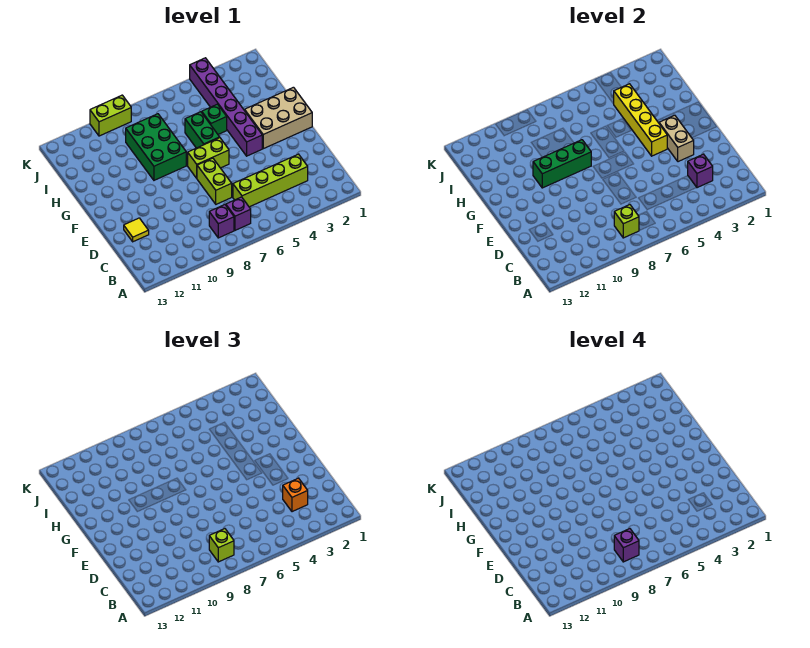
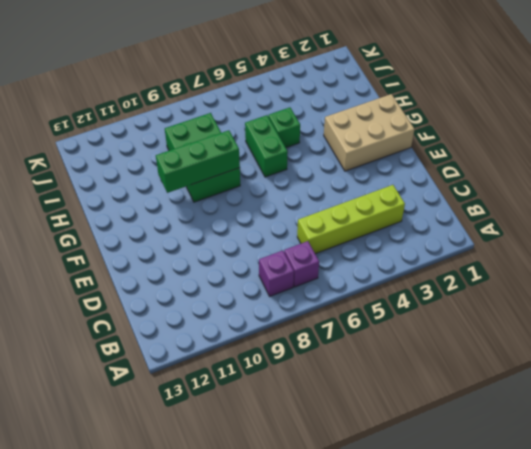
none -> lime 1x2 brick [197,158,232,204]
none -> yellow 1x1 tile [124,218,149,242]
none -> purple 1x6 brick [190,58,262,156]

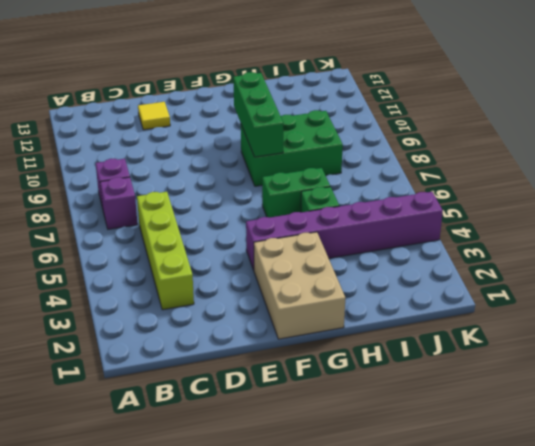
none -> lime 1x2 brick [197,158,232,204]
none -> lime 1x2 brick [188,138,229,178]
none -> lime 1x2 brick [90,95,131,136]

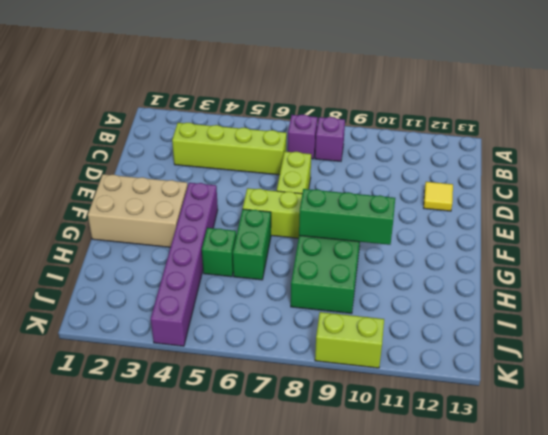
none -> lime 1x1 brick [614,205,639,238]
none -> purple 1x1 brick [688,154,713,188]
none -> tan 1x2 brick [659,115,694,162]

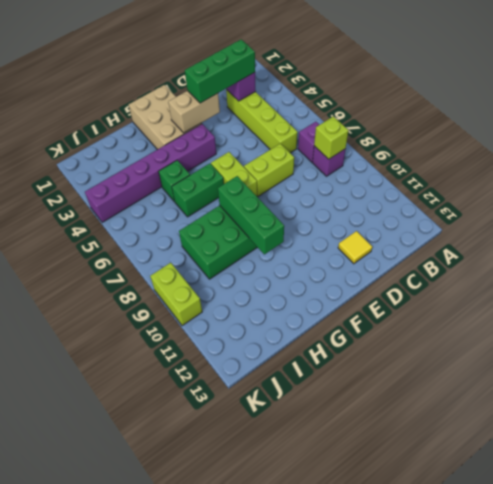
green 1x3 brick [185,39,255,103] -> orange 1x1 brick [283,478,308,512]
none -> yellow 1x4 brick [614,84,667,156]
none -> lime 1x1 brick [209,529,234,562]
none -> purple 1x1 brick [614,529,639,562]

